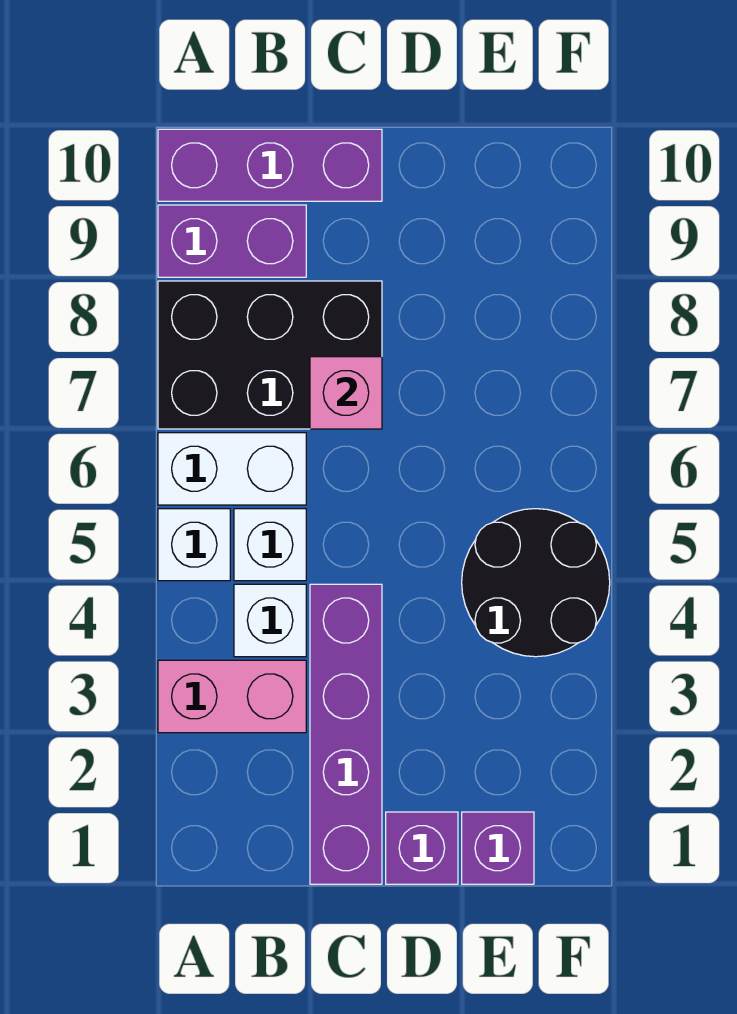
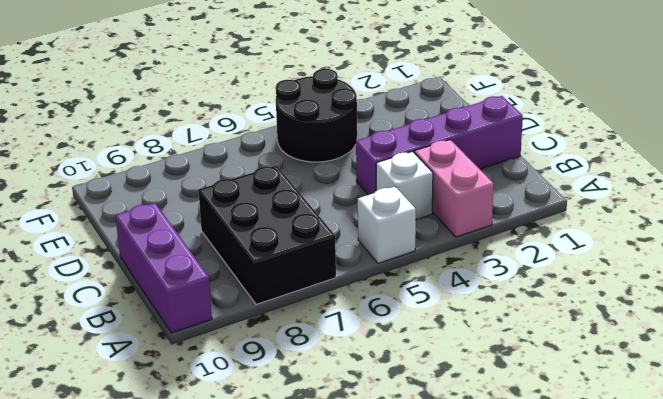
none -> white 1x2 brick [158,433,306,505]
none -> purple 1x2 brick [158,205,306,277]
none -> white 1x1 brick [234,509,306,581]

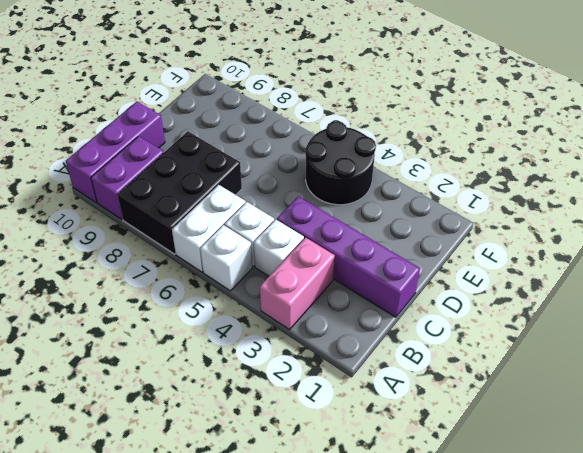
none -> purple 1x1 brick [386,812,458,884]
none -> purple 1x1 brick [462,812,534,884]
none -> pink 1x1 brick [310,357,382,429]

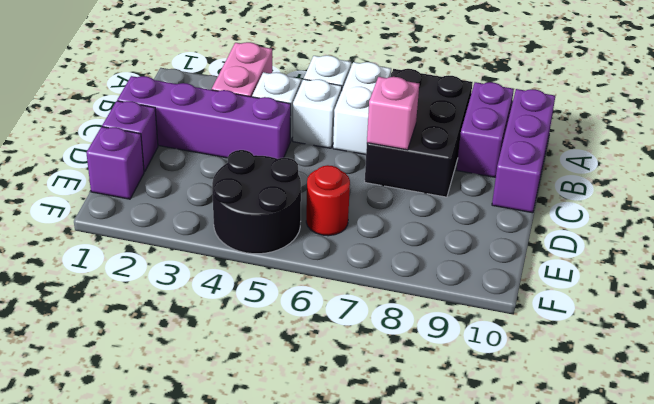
red 1x1 round brick [306,165,350,236] -> none

